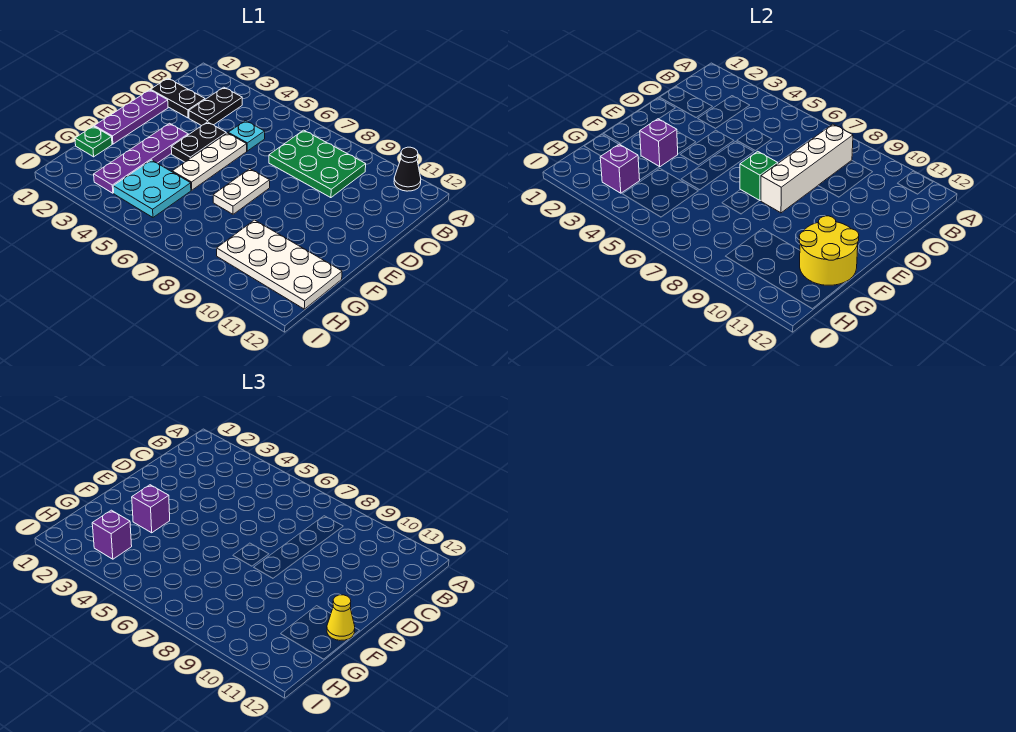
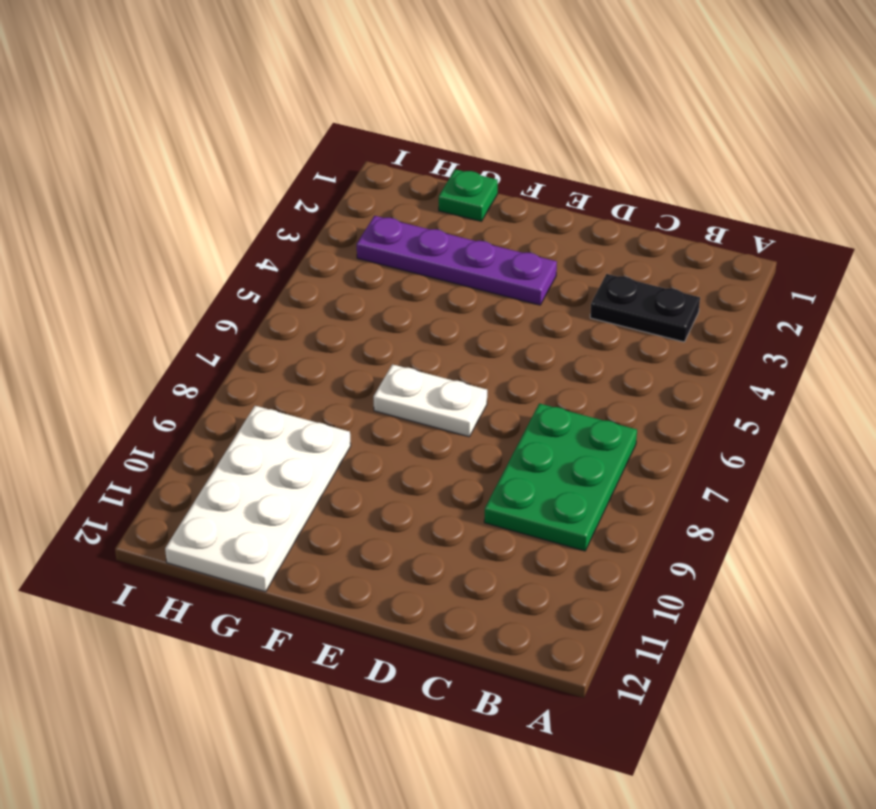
none -> black 1x1 cone [394,147,421,191]
none -> black 1x2 plate [151,78,205,118]
none -> cyan 1x1 plate [228,121,265,151]

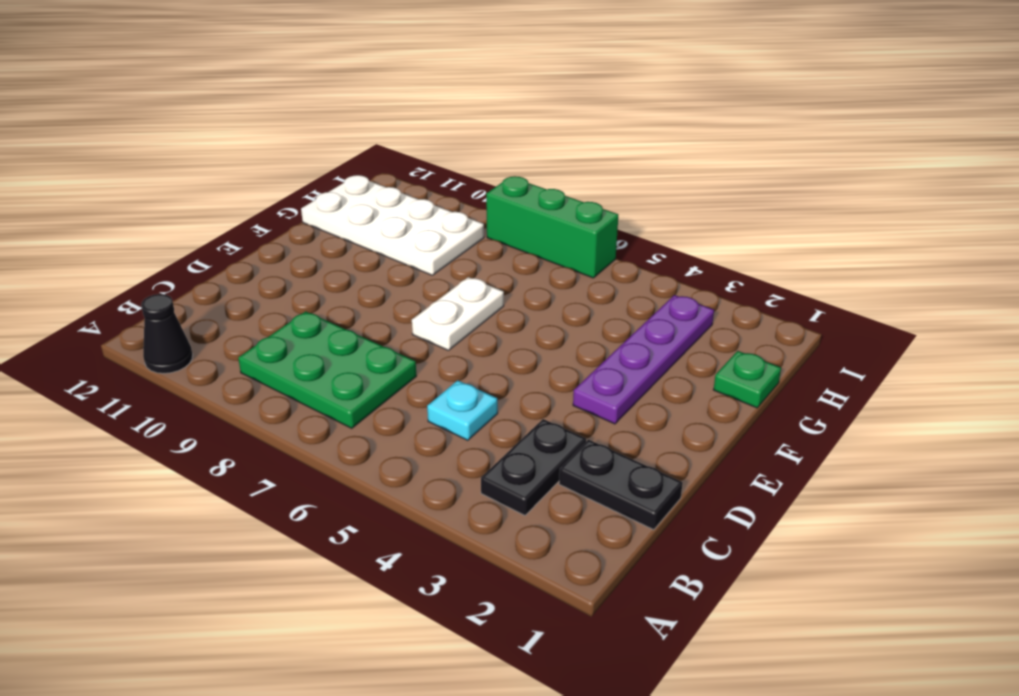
green 1x3 brick [486,176,618,278] -> none
none -> purple 1x3 plate [94,90,168,144]
none -> black 1x2 plate [171,122,226,162]
none -> white 1x3 plate [172,133,247,190]

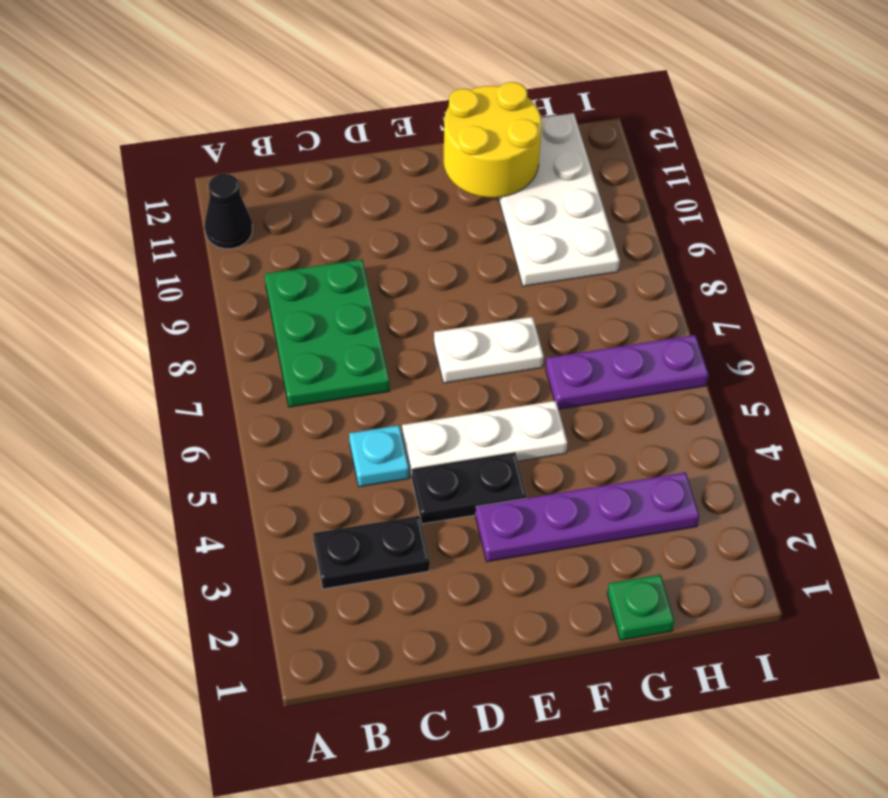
purple 1x3 plate [546,335,709,409] -> purple 1x3 plate moved to [94,90,168,144]
none -> black 1x2 plate [151,78,205,118]
none -> cyan 2x2 plate [113,160,191,217]
none -> white 1x4 brick [761,124,853,213]

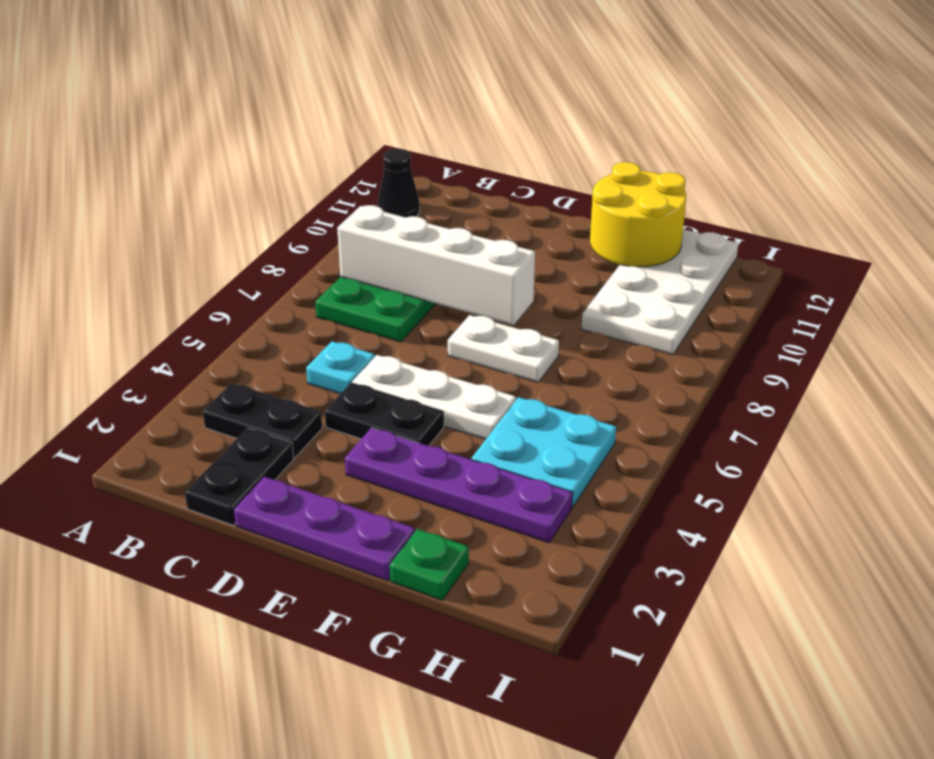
none -> green 1x1 brick [740,151,778,201]
none -> purple 1x1 brick [640,119,678,167]
none -> purple 1x1 brick [600,144,640,193]

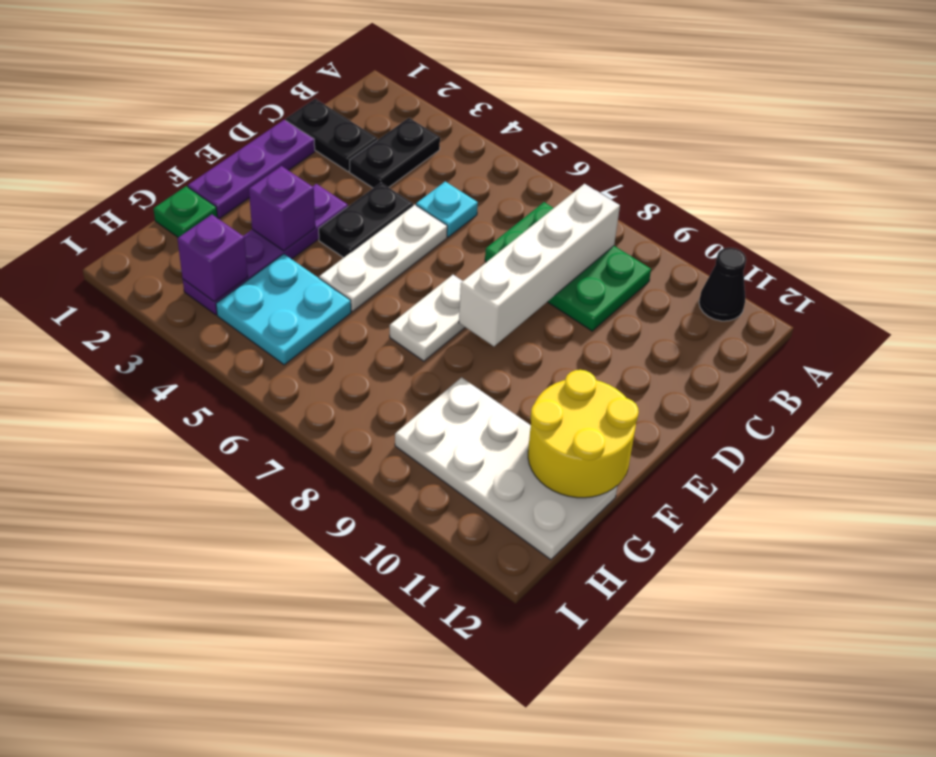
none -> green 1x1 brick [740,151,778,201]
none -> purple 1x1 brick [132,485,170,533]
none -> yellow 1x1 cone [327,595,355,640]

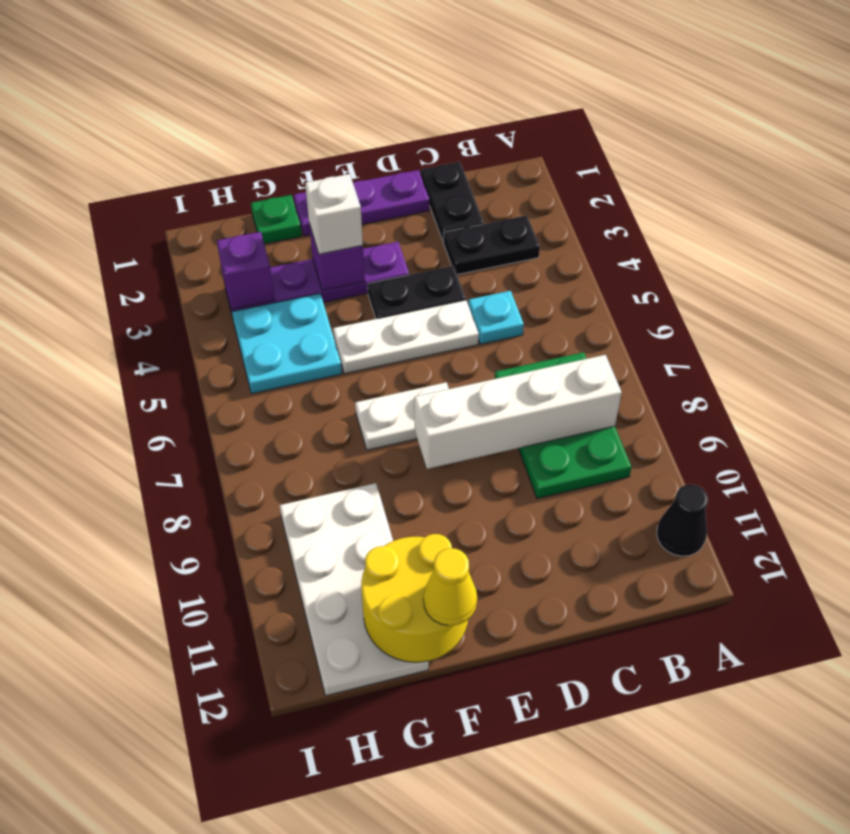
white 1x1 brick [305,174,363,254] -> purple 1x1 brick [132,485,170,533]
none -> green 1x1 brick [740,151,778,201]
none -> purple 1x1 brick [92,510,132,559]

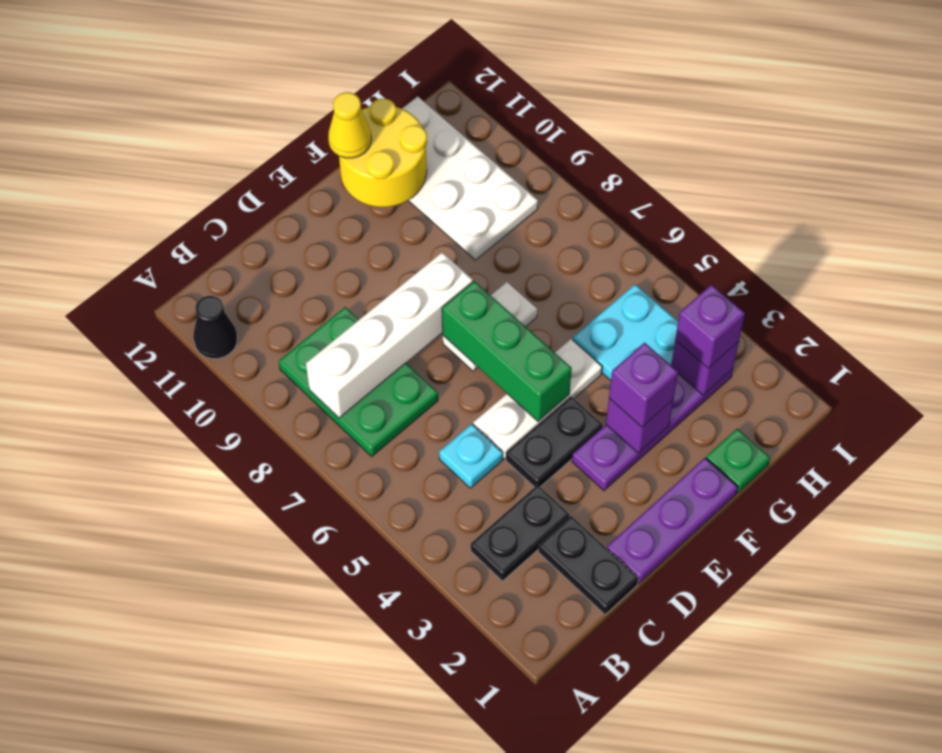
green 1x3 brick [442,281,572,421] -> green 1x1 brick [740,151,778,201]

